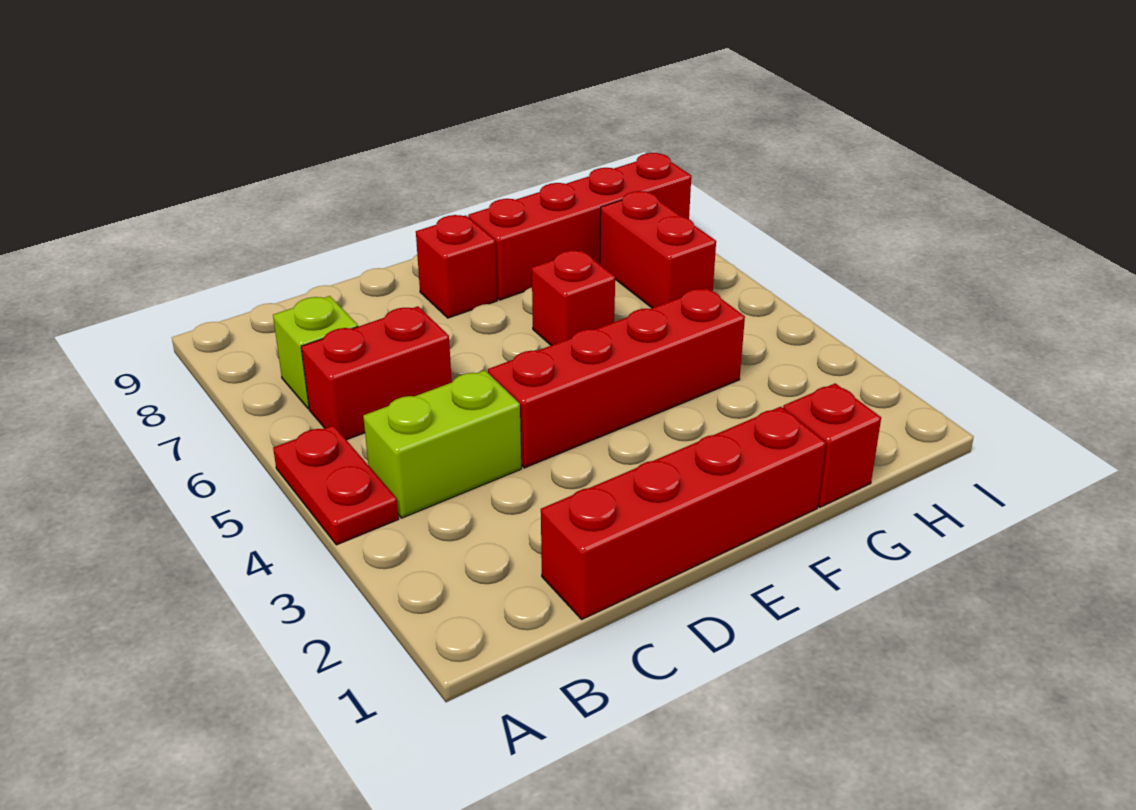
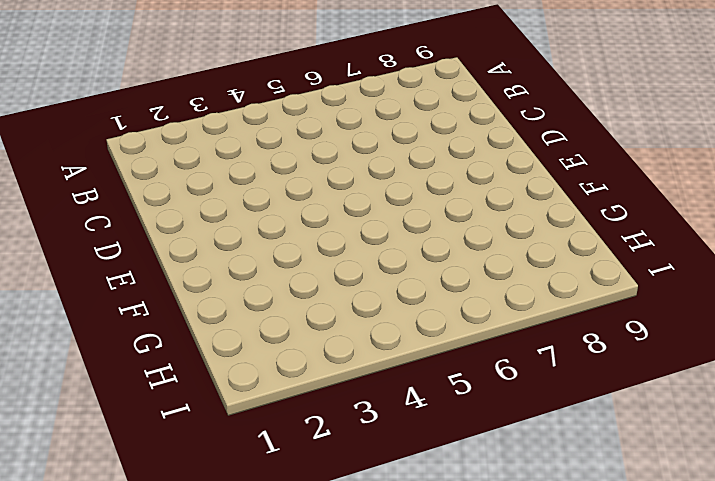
none -> red 1x2 plate [273,425,398,545]
none -> lime 1x2 brick [363,370,521,518]

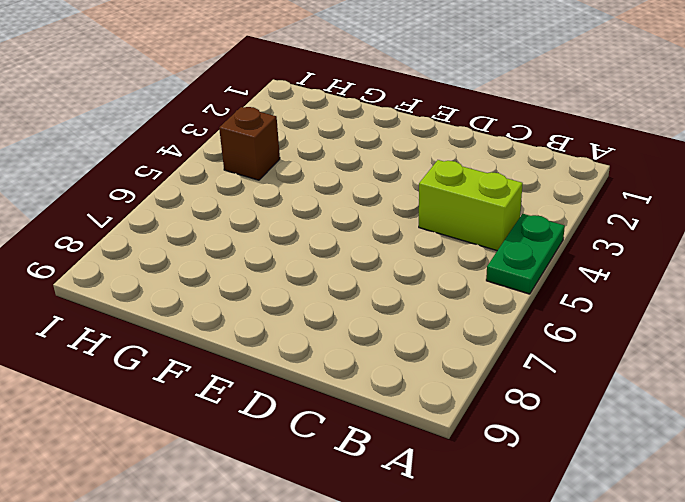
green 1x2 plate [486,214,565,294] -> red 1x2 plate [273,425,398,545]
brown 1x1 brick [219,107,280,180] -> none
none -> red 1x2 brick [301,306,452,440]
none -> lime 1x1 brick [273,296,358,409]

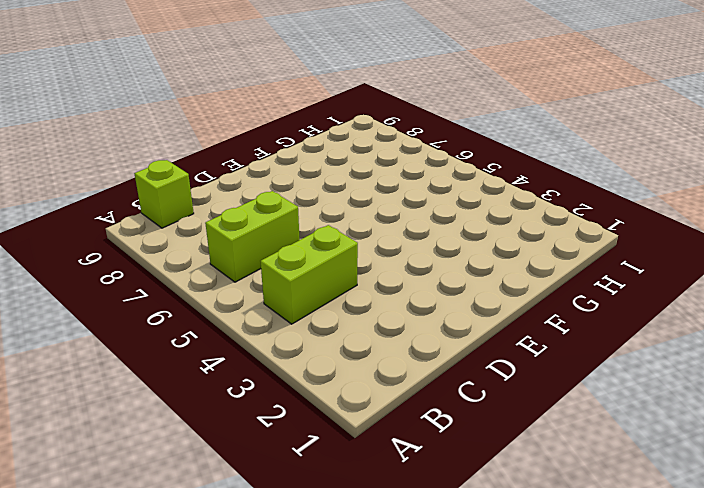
lime 1x2 brick [205,191,300,282] -> red 1x2 brick [301,306,452,440]
lime 1x1 brick [134,160,194,228] -> lime 1x1 brick moved to [273,296,358,409]
none -> red 1x2 plate [273,425,398,545]
none -> red 1x4 brick [541,407,826,619]

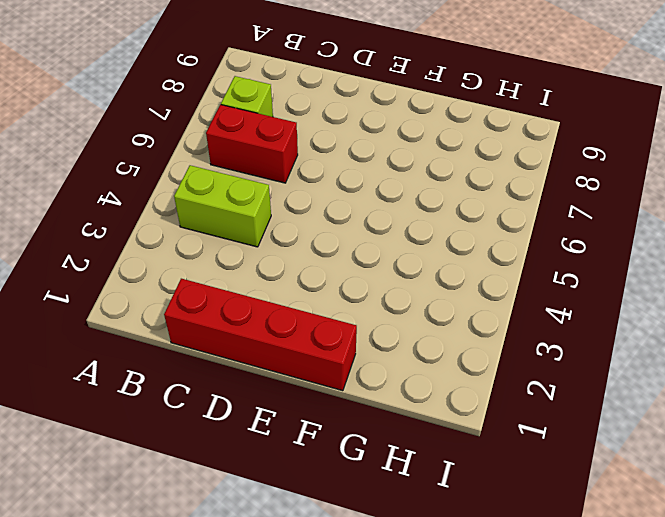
none -> red 1x2 plate [273,425,398,545]
none -> red 1x4 brick [488,288,745,468]

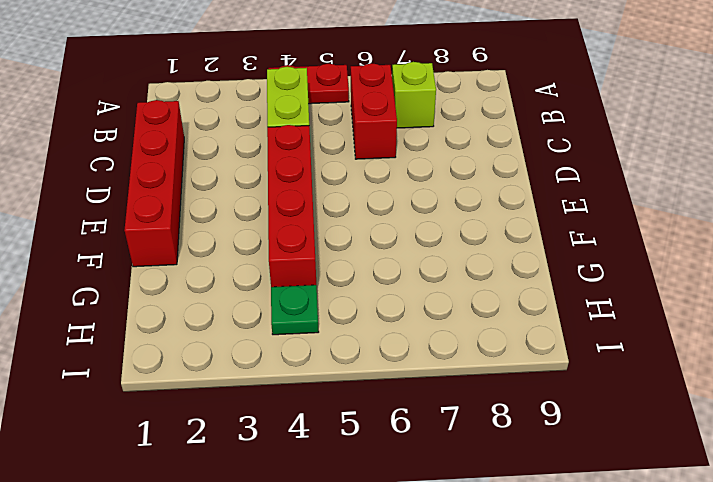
green 1x1 plate [271,285,319,335] -> none
none -> red 1x1 brick [416,215,497,318]
none -> red 1x1 brick [532,250,615,345]

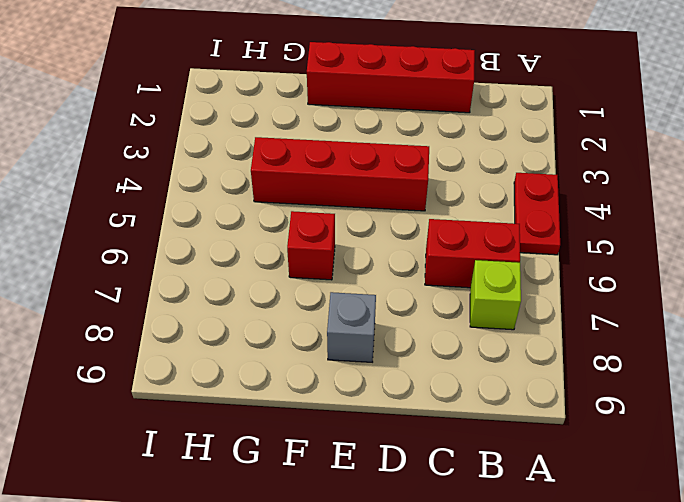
grey 1x1 brick [327,292,376,362] -> red 1x1 brick [416,215,497,318]
none -> lime 1x2 brick [363,370,521,518]
none -> red 1x4 brick [468,153,691,300]

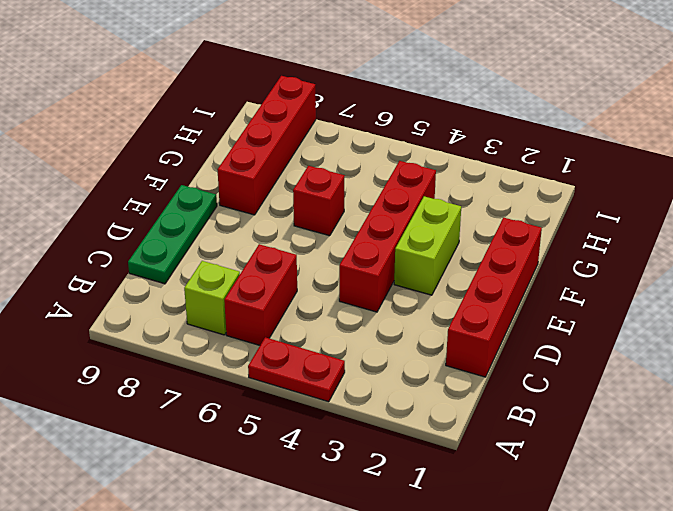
green 1x3 plate [128,185,217,284] -> none
lime 1x2 brick [394,196,461,295] -> lime 1x2 brick moved to [363,370,521,518]
none -> red 1x1 brick [416,215,497,318]
none -> red 1x1 brick [783,383,881,507]

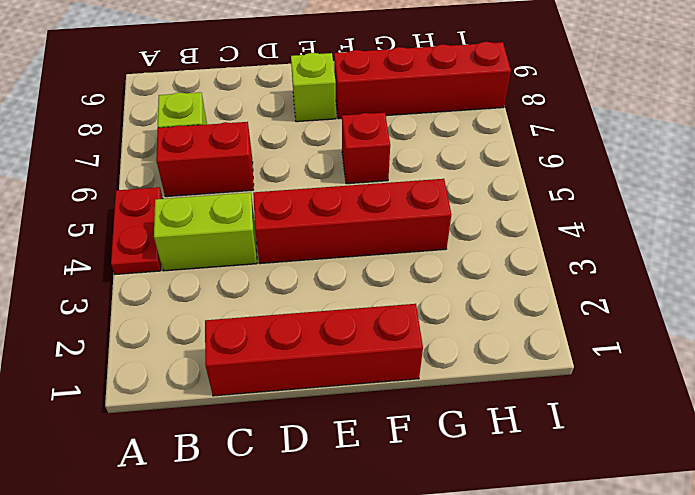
lime 1x1 brick [291,53,336,122] -> red 1x1 brick [416,215,497,318]
none -> red 1x1 brick [783,383,881,507]
none -> red 1x2 brick [600,191,716,308]

